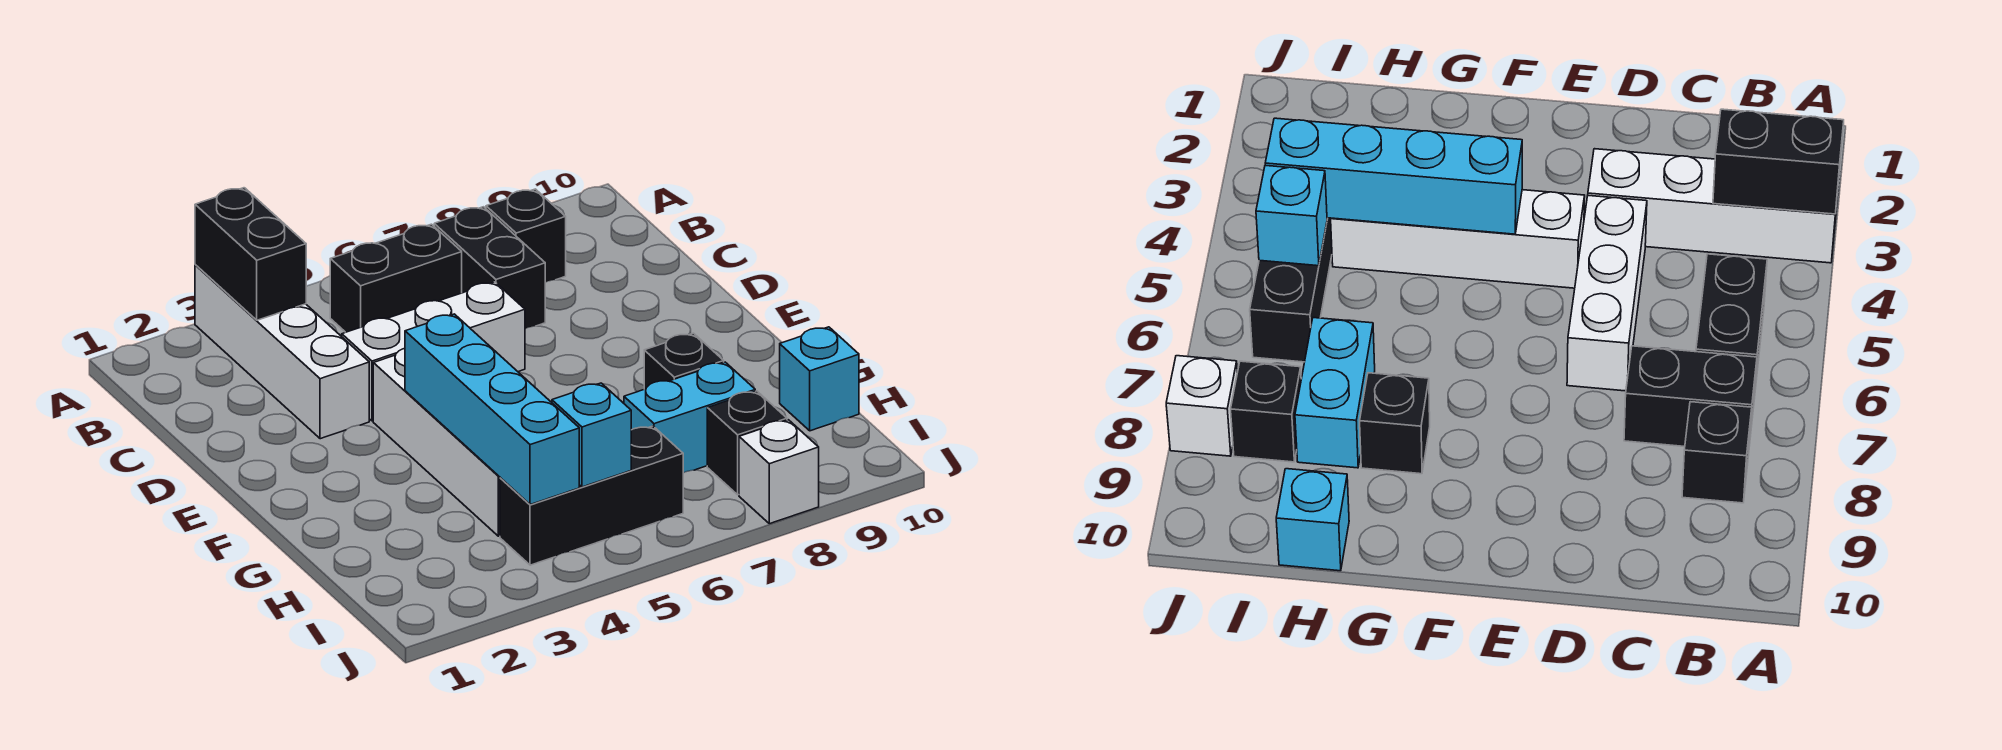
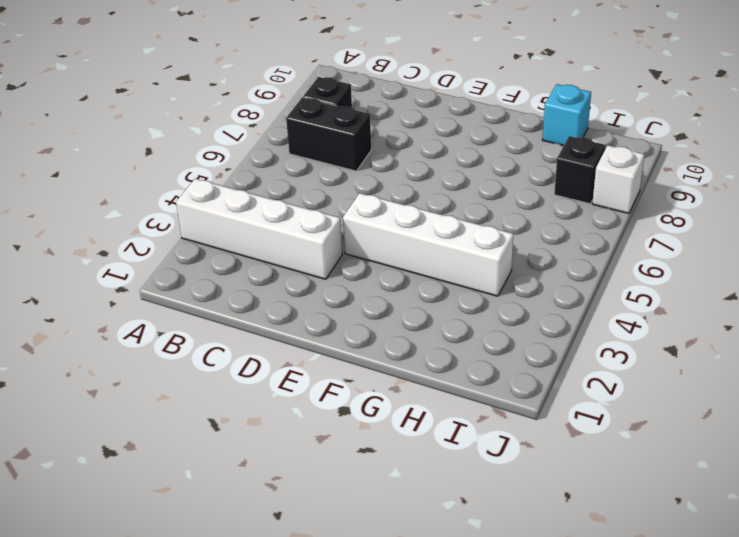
none -> black 1x2 brick [330,224,462,332]
none -> white 1x3 brick [342,282,525,421]
none -> black 1x1 brick [644,333,724,389]

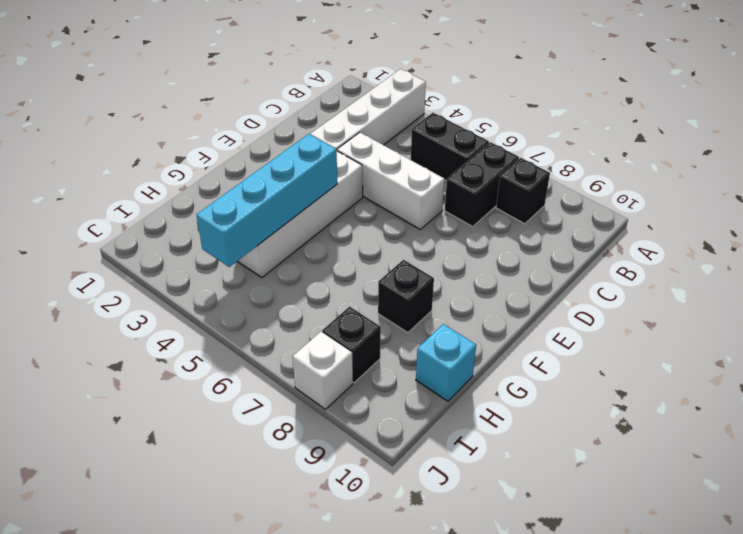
none -> cyan 1x2 brick [624,362,755,473]
none -> black 1x3 brick [500,426,683,565]
none -> black 1x2 brick [195,188,306,320]

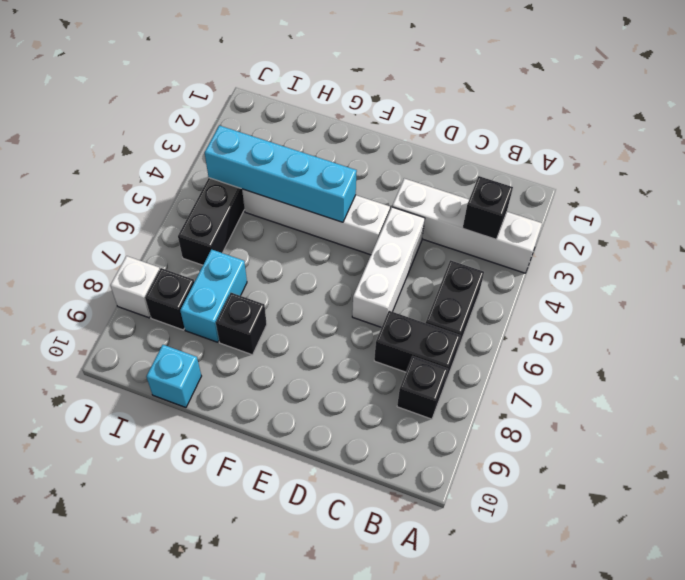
black 1x1 brick [463,176,513,239] -> black 1x2 brick [195,188,306,320]
none -> cyan 1x1 brick [552,383,631,487]

